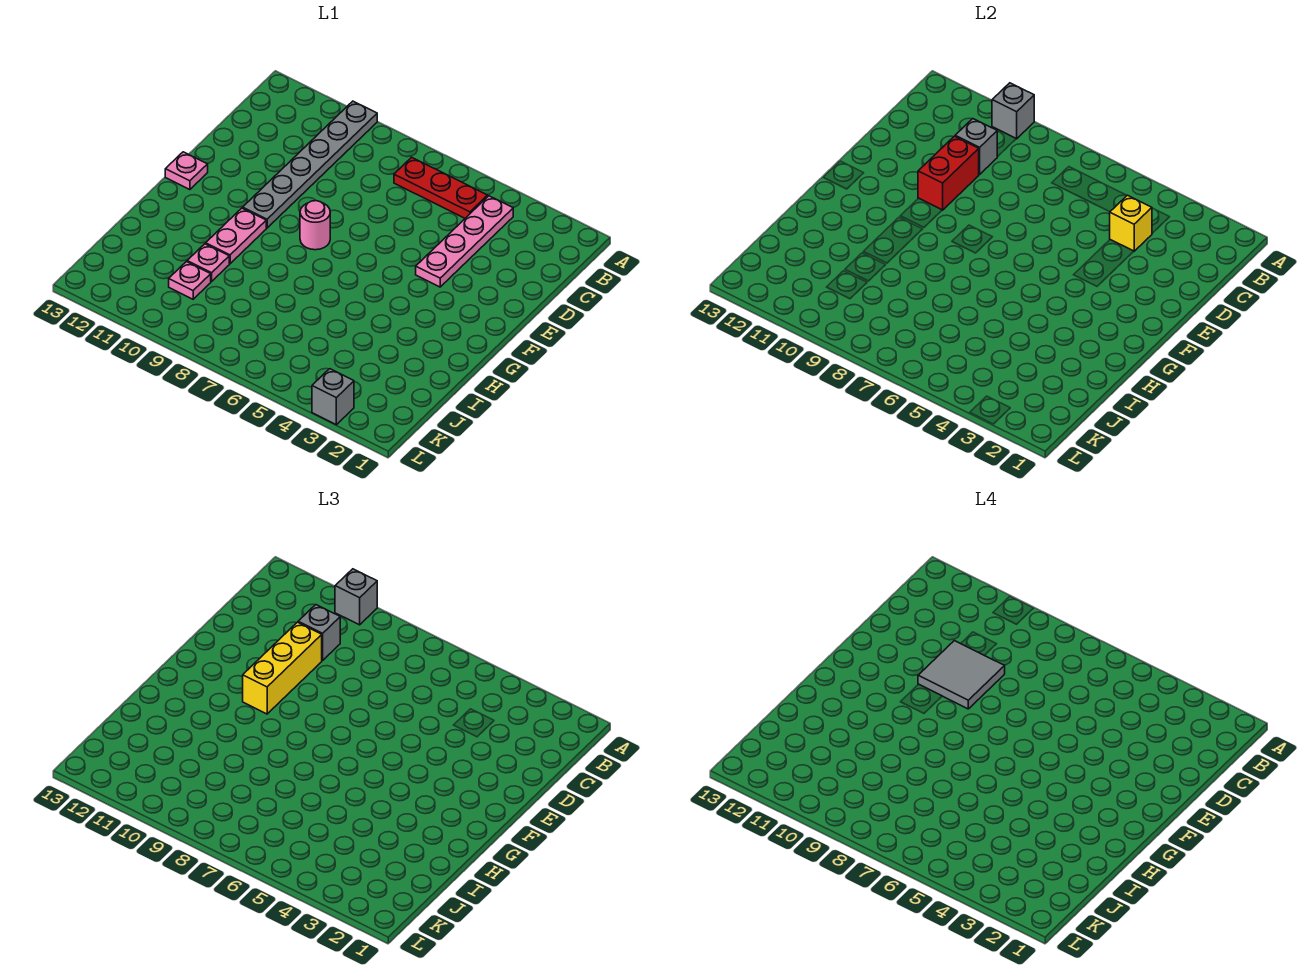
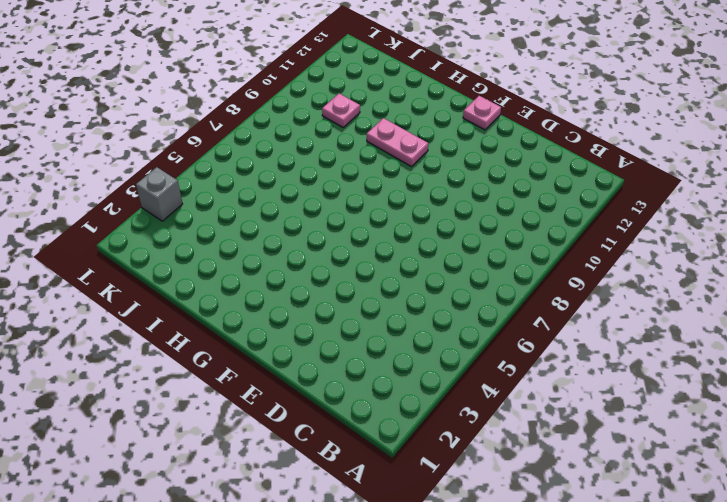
none -> grey 1x6 plate [243,101,377,228]
none -> pink 1x4 plate [416,196,513,287]
none -> red 1x3 plate [394,157,488,218]

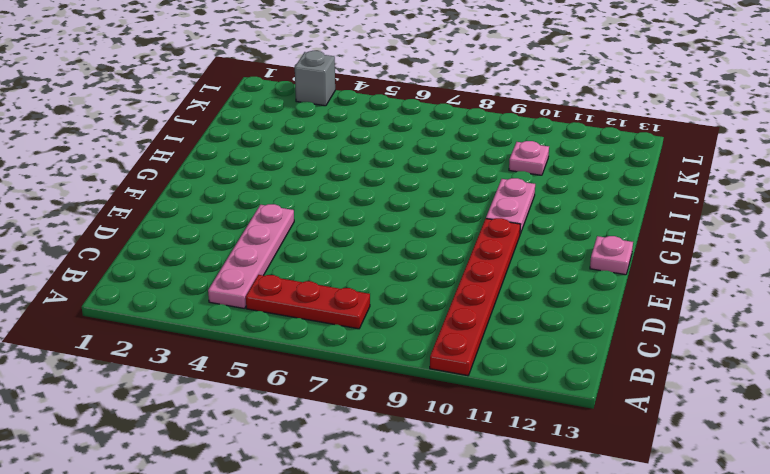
red 1x6 plate [430,218,521,376] -> grey 1x6 plate [243,101,377,228]
none -> pink 1x1 round brick [300,201,330,250]
none -> pink 1x1 plate [187,244,229,281]
none -> grey 1x1 brick [992,83,1034,139]

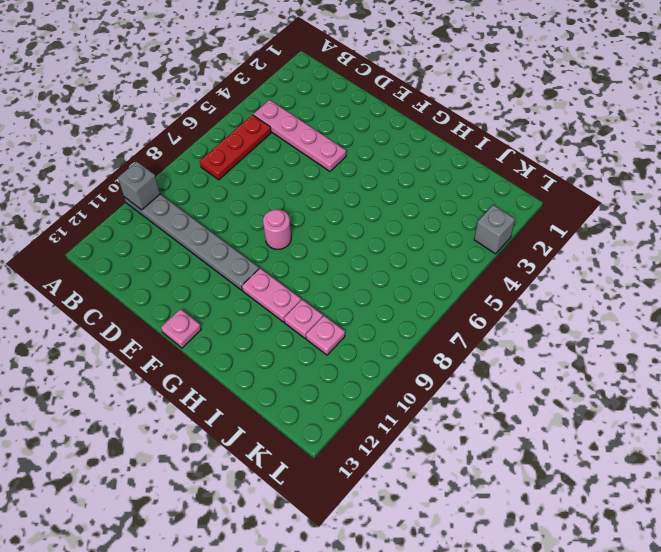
none -> yellow 1x1 brick [1110,195,1152,251]
none -> grey 1x1 brick [955,119,997,175]
none -> red 1x2 brick [918,136,979,210]

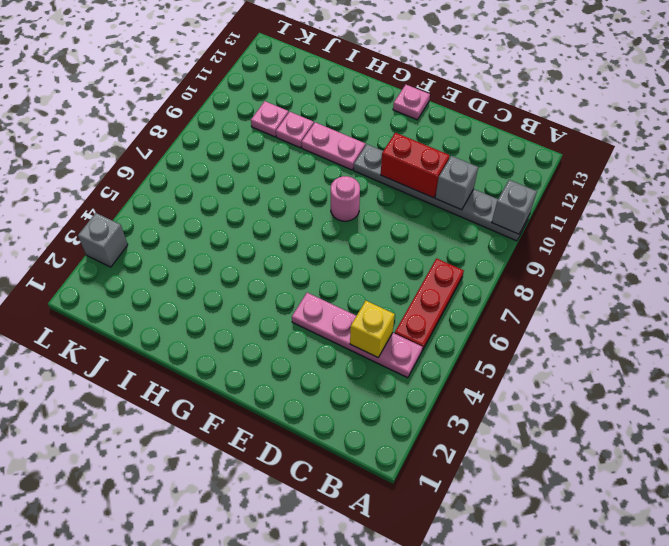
none -> grey 1x1 brick [335,569,377,625]
none -> grey 1x1 brick [298,605,340,660]
none -> yellow 1x3 brick [243,622,322,714]

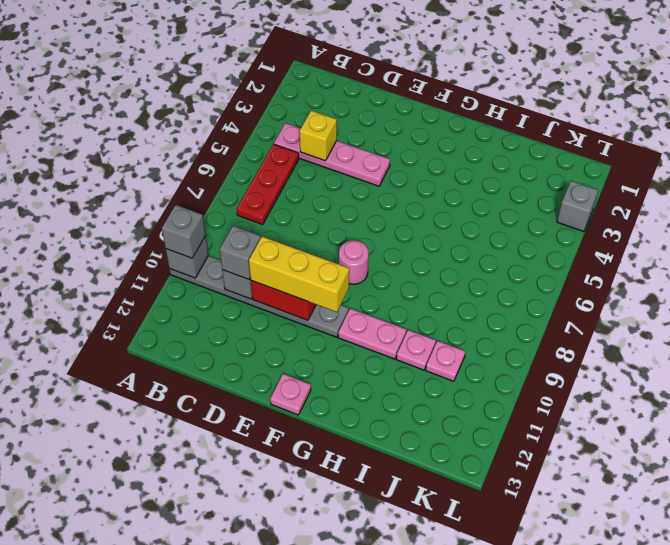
none -> grey 2x2 tile [918,641,1005,709]

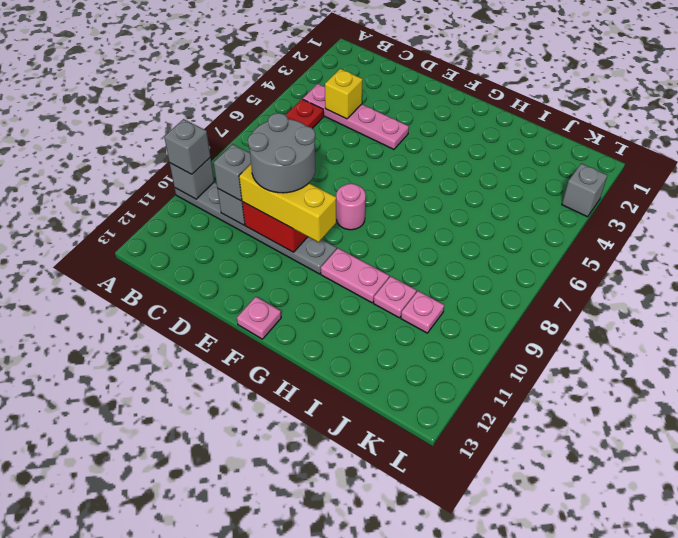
grey 2x2 round brick [248,113,315,193] -> grey 2x2 tile [918,641,1005,709]

